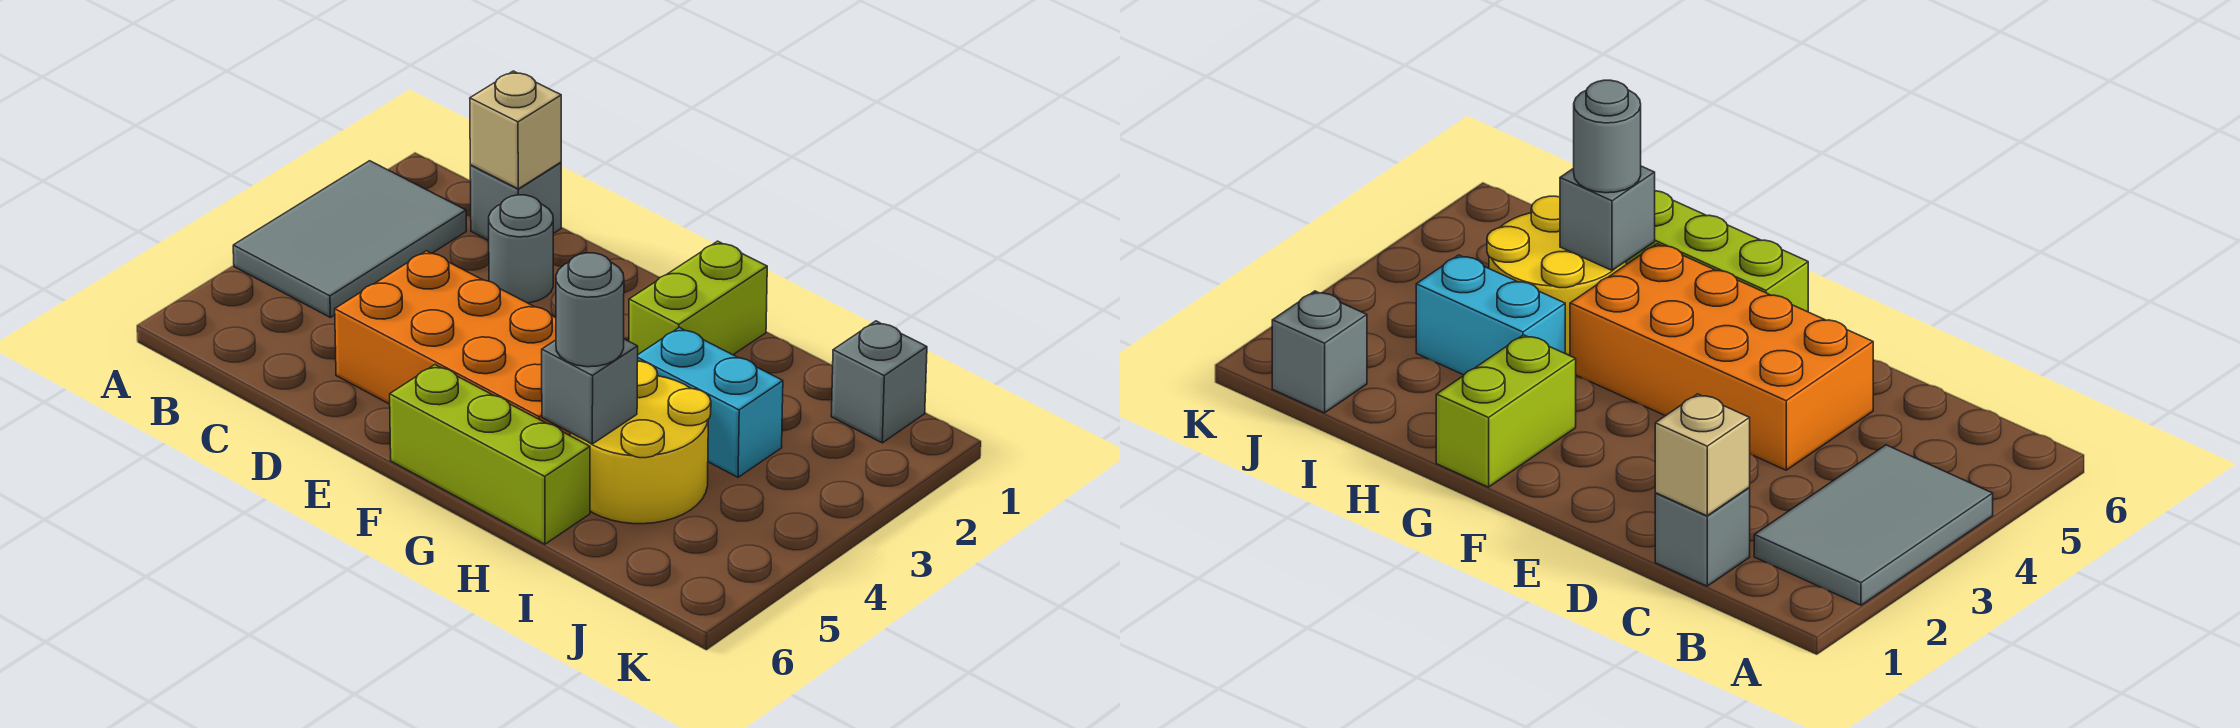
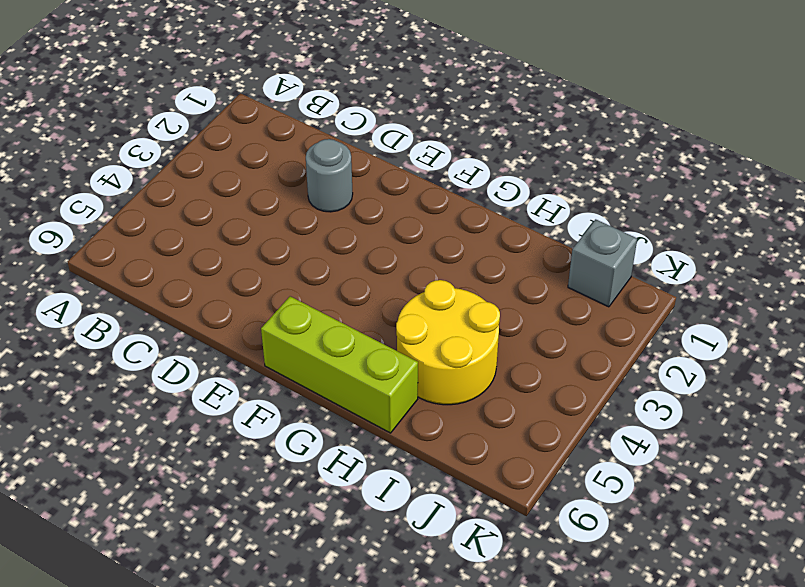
none -> grey 2x3 tile [233,161,466,317]
none -> grey 1x1 brick [470,162,561,240]
none -> orange 2x4 brick [335,251,570,435]

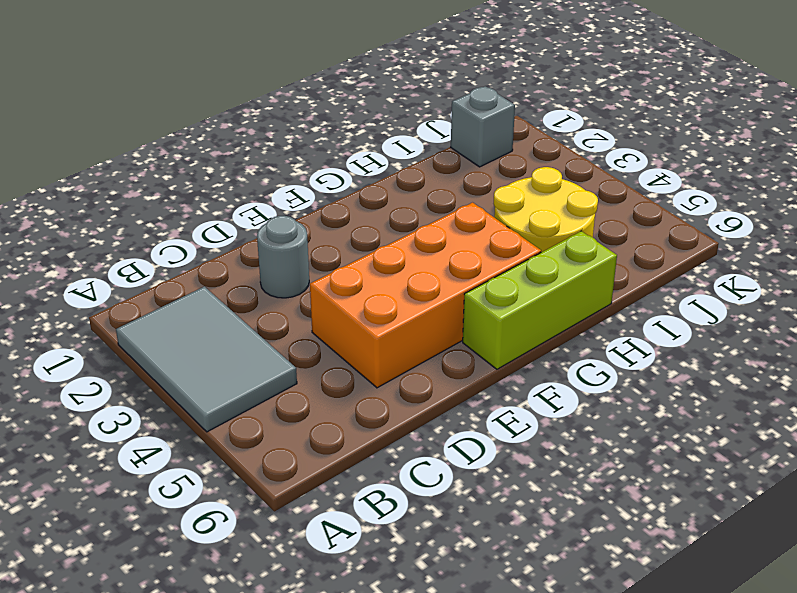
none -> grey 1x1 brick [470,162,561,240]
none -> lime 1x2 brick [629,241,767,355]
none -> cyan 1x2 brick [638,327,783,477]

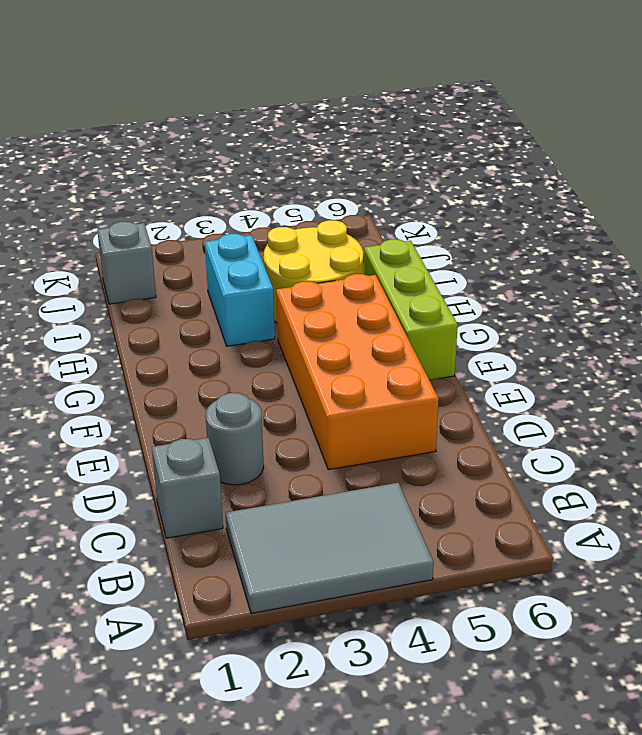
none -> lime 1x2 brick [629,241,767,355]
none -> tan 1x1 brick [470,71,561,189]
none -> grey 1x1 brick [542,339,638,444]

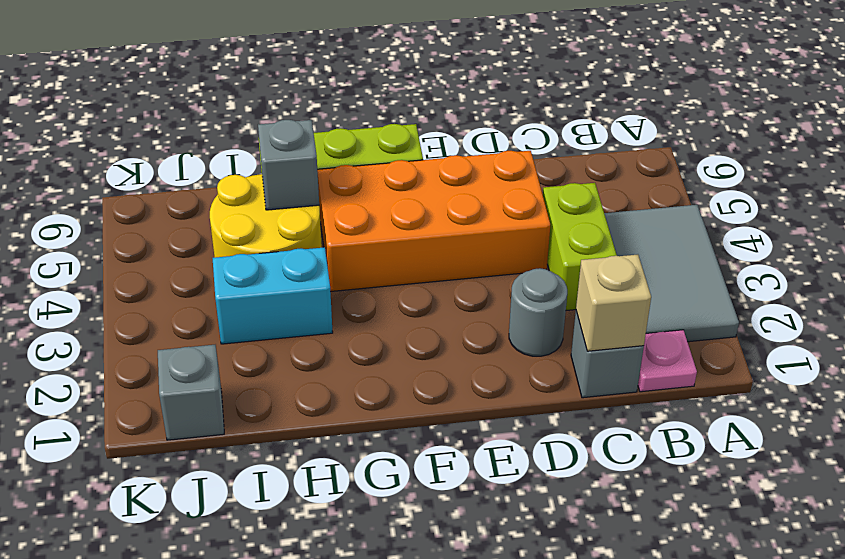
pink 1x1 plate [638,330,697,392] -> none
lime 1x2 brick [543,183,617,310] -> lime 1x2 brick moved to [629,241,767,355]
none -> grey 1x1 round brick [556,253,624,367]

